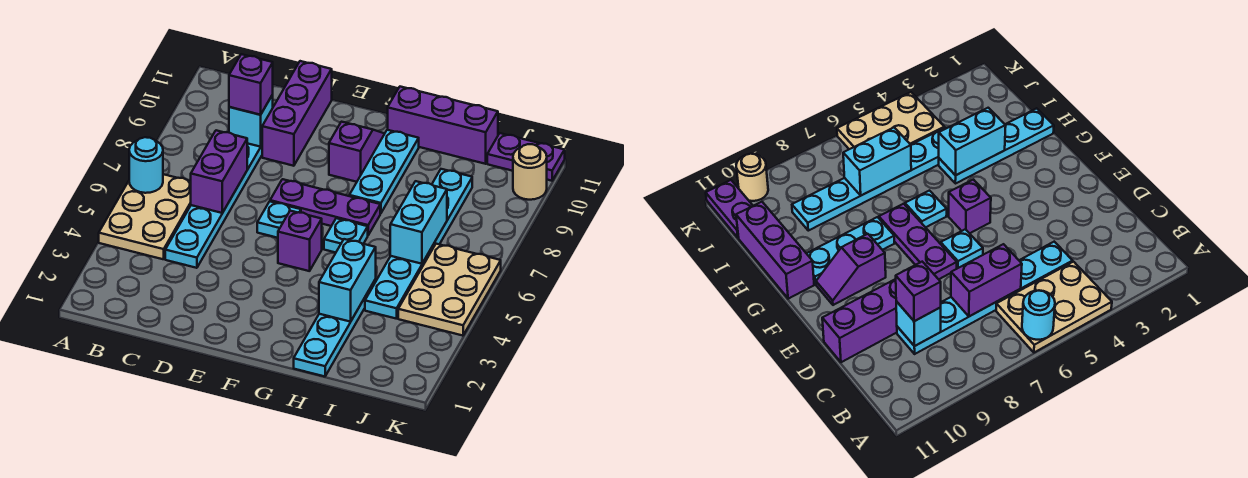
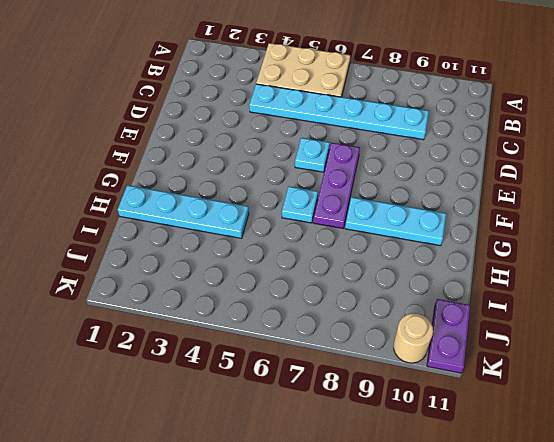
none -> purple 1x3 brick [262,61,332,166]
none -> purple 1x1 brick [278,211,322,271]
none -> purple 1x2 slope [329,122,385,182]

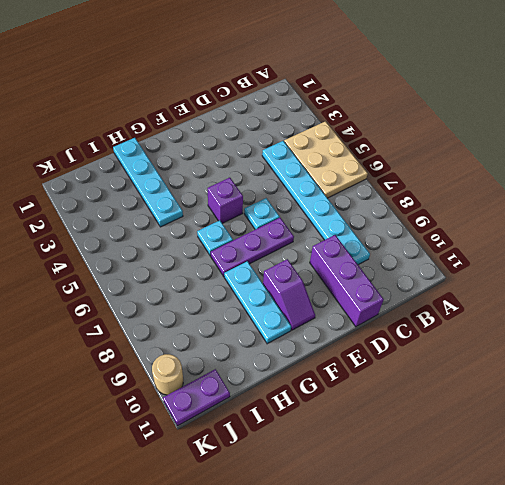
none -> purple 1x3 brick [388,87,498,164]
none -> cyan 1x6 plate [365,169,472,319]
none -> tan 2x3 plate [398,244,501,336]

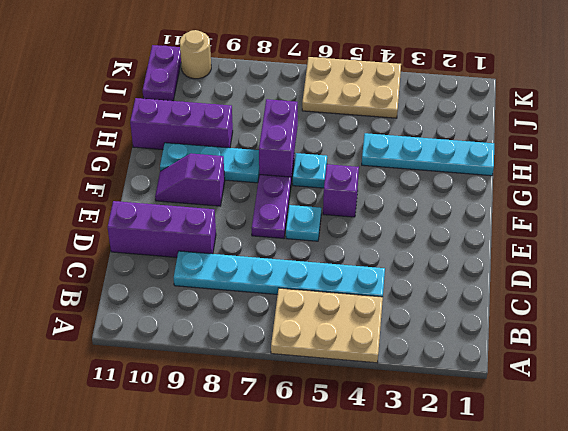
purple 1x2 brick [259,99,298,177] -> purple 1x2 brick turned to [191,130,247,213]
purple 1x3 brick [130,98,233,149] -> purple 1x3 brick turned to [388,87,498,164]
none -> cyan 1x6 plate [365,169,472,319]
none -> cyan 1x1 round brick [129,137,163,193]
none -> cyan 1x1 brick [229,95,273,147]

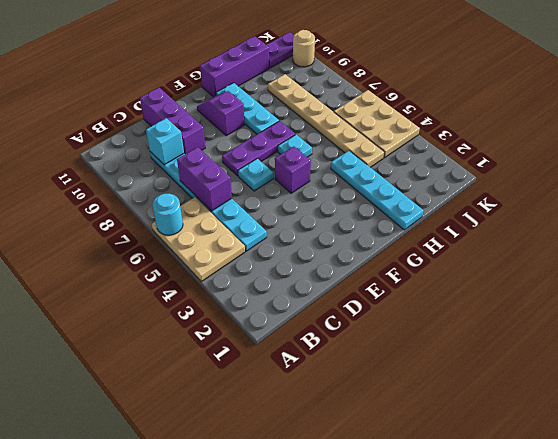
tan 1x6 plate [268,74,384,167] -> cyan 1x6 plate [365,169,472,319]
none -> cyan 1x2 brick [319,239,376,322]
none -> cyan 1x2 brick [390,181,447,264]
none -> purple 1x1 brick [229,54,273,115]

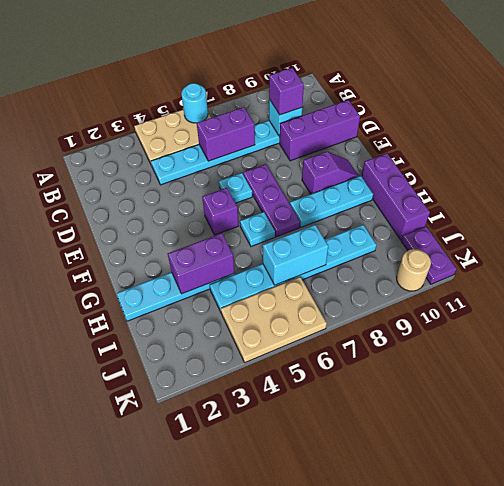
purple 1x2 brick [168,233,235,294] -> cyan 1x2 brick [319,239,376,322]

